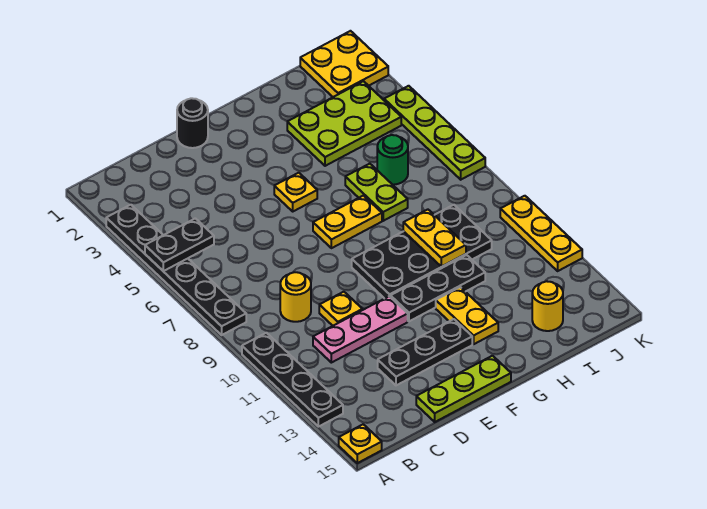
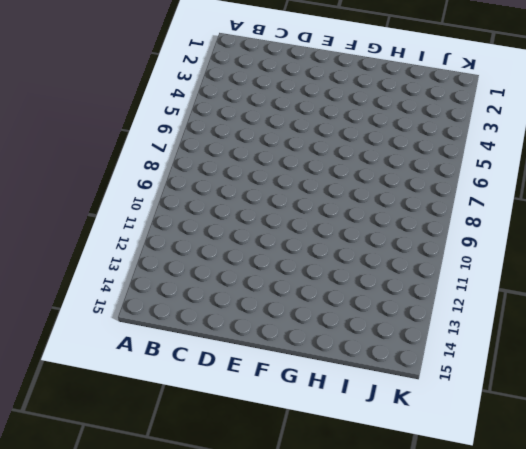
none -> black 1x6 plate [106,205,246,335]
none -> black 1x4 plate [242,333,343,427]
none -> yellow 1x1 plate [339,424,382,463]

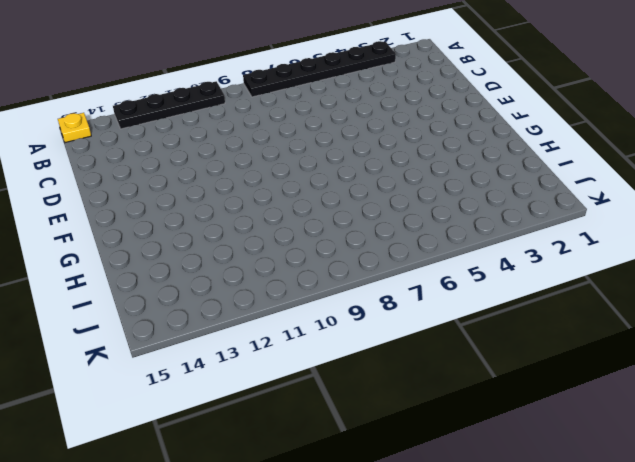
none -> yellow 1x1 round brick [280,272,311,322]
none -> pink 1x3 plate [313,296,408,363]
none -> yellow 1x1 plate [319,292,363,326]

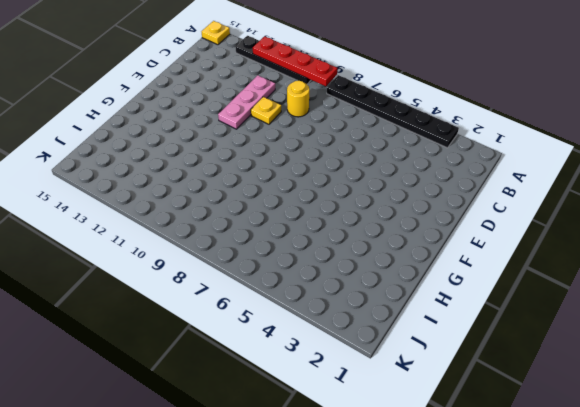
red 1x4 plate [253,36,337,86] -> none
none -> black 1x3 plate [378,319,472,385]
none -> lime 1x3 plate [416,356,511,422]
none -> black 1x1 round brick [177,98,208,148]

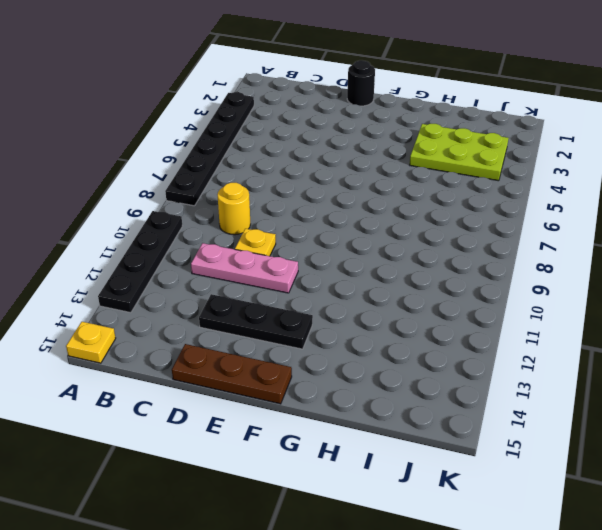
brown 1x3 plate [172,344,292,404] -> lime 1x3 plate [416,356,511,422]
none -> yellow 1x1 plate [274,173,317,211]
none -> yellow 1x2 plate [313,196,382,248]
none -> black 2x4 plate [352,205,492,299]

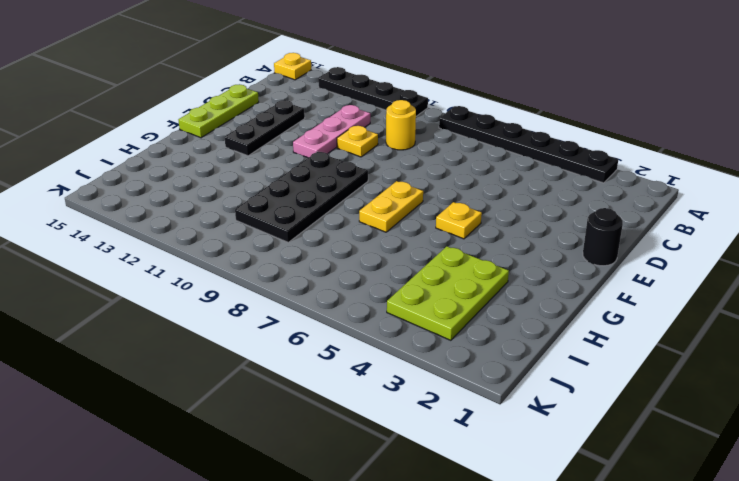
none -> black 1x3 plate [391,255,485,321]
none -> yellow 1x2 plate [436,287,498,344]
none -> lime 1x2 plate [345,164,408,221]

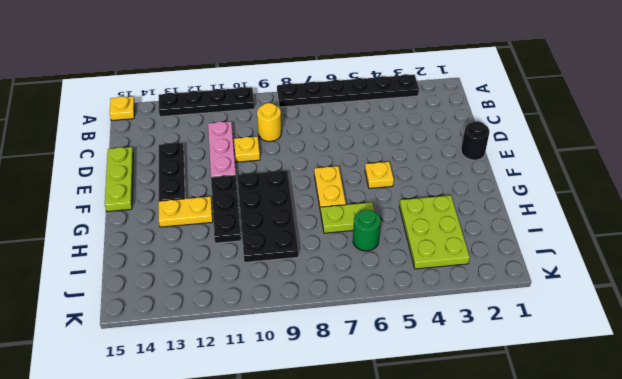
none -> yellow 1x1 round brick [532,281,563,331]
none -> yellow 2x2 plate [300,31,388,97]
none -> lime 1x4 plate [384,86,485,180]

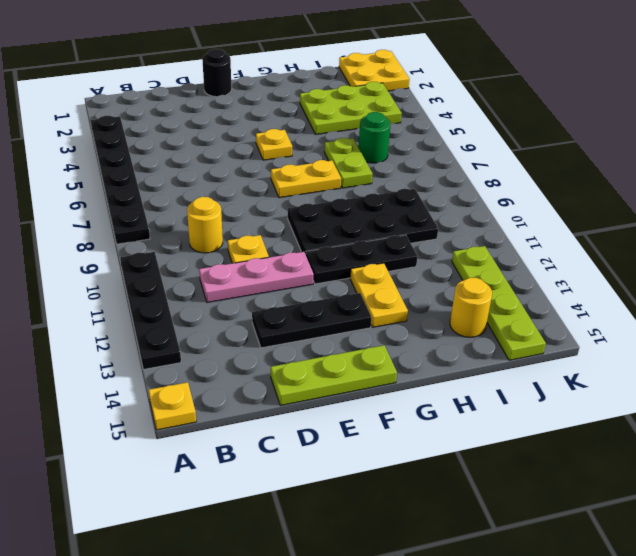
lime 1x4 plate [452,246,546,360] -> lime 1x4 plate moved to [384,86,485,180]
none -> yellow 1x3 plate [500,196,582,271]
none -> black 1x2 plate [145,218,214,271]
none -> yellow 1x2 plate [403,209,466,267]

